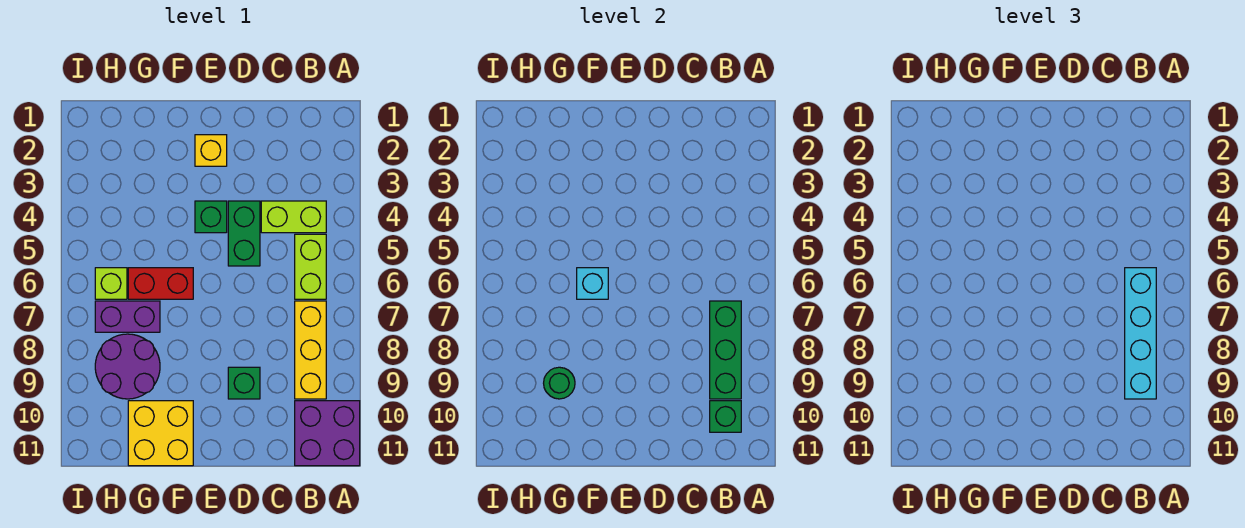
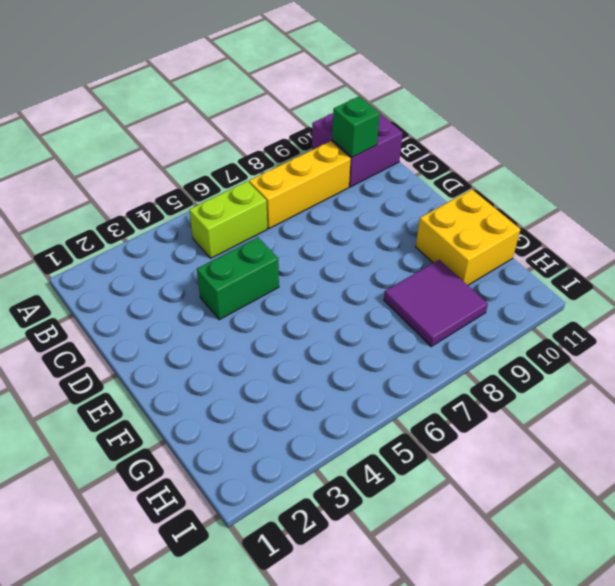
purple 2x2 tile [384,260,488,346] -> purple 2x2 round brick [95,334,160,399]
none -> lime 1x2 brick [261,201,326,233]
none -> green 1x1 brick [228,367,260,399]
none -> yellow 1x1 brick [195,135,227,166]

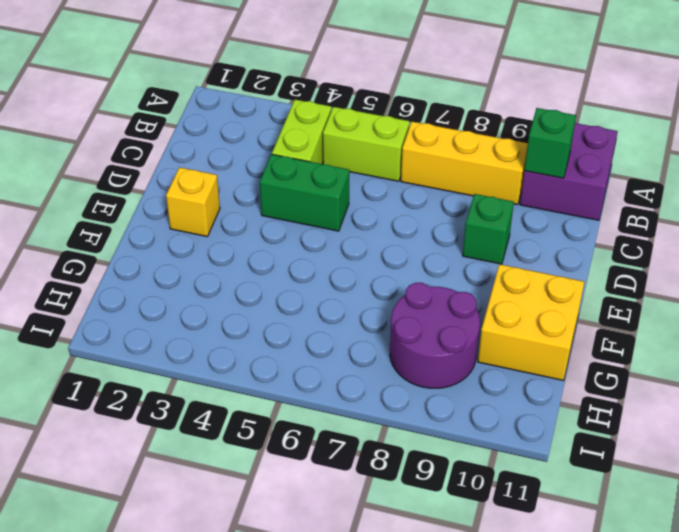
none -> green 1x1 brick [195,201,227,233]
none -> red 1x2 brick [128,268,193,299]
none -> purple 1x2 brick [95,301,160,332]

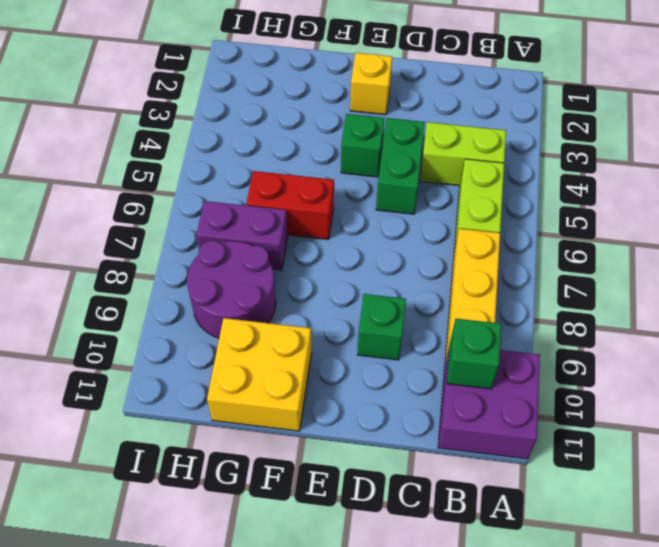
none -> lime 1x1 brick [95,268,127,299]
none -> green 1x3 brick [710,301,741,399]
none -> cyan 1x1 brick [577,268,608,299]

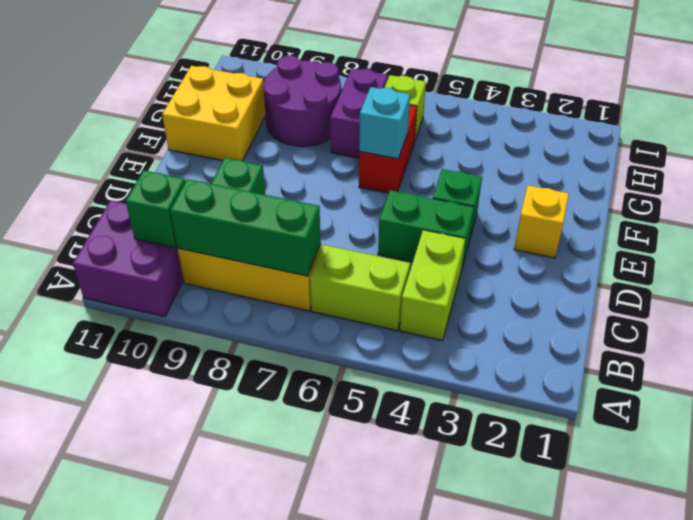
none -> green 1x1 round brick [544,367,575,399]
none -> cyan 1x4 brick [1125,268,1156,399]

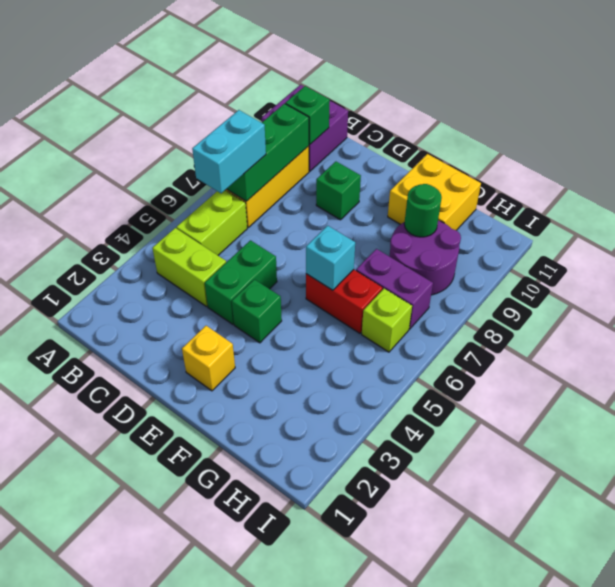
cyan 1x2 brick [192,110,266,193] -> cyan 1x4 brick [1125,268,1156,399]

